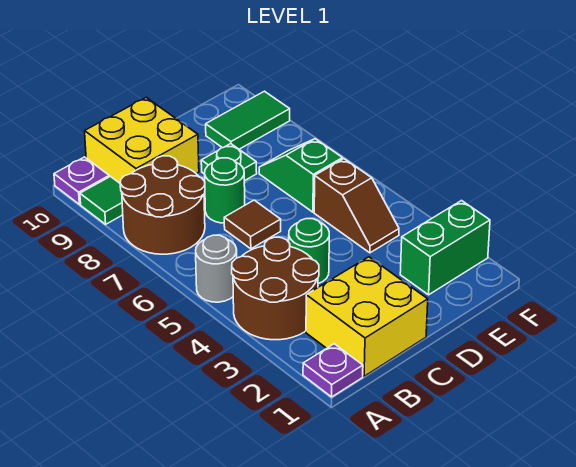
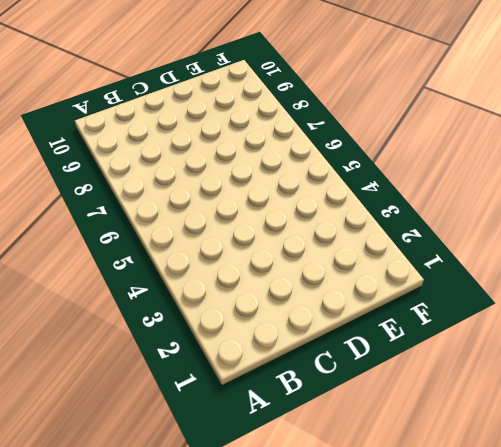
none -> purple 1x1 plate [303,344,363,397]
none -> brown 2x2 round brick [232,237,319,340]
none -> grey 1x1 round brick [196,235,237,302]

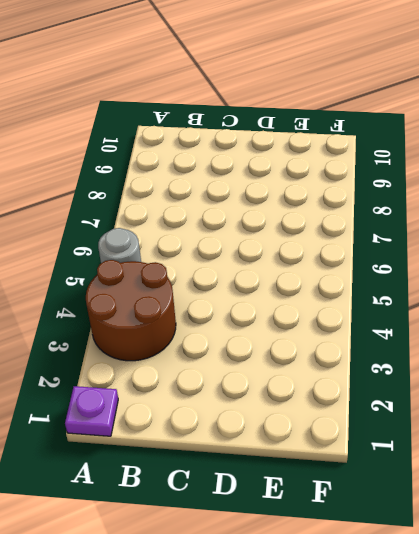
none -> brown 2x2 round brick [120,156,205,254]
none -> green 1x1 tile [80,177,123,224]
none -> purple 1x1 plate [54,157,109,204]

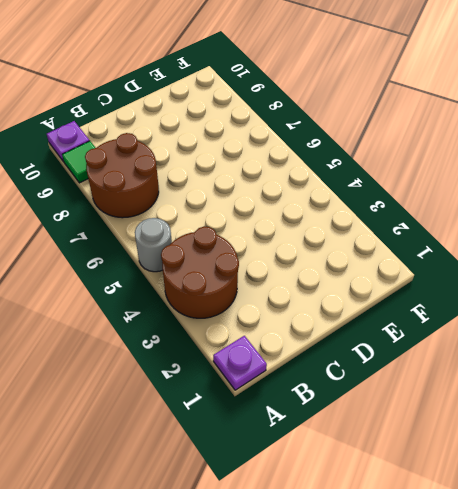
none -> yellow 2x2 brick [306,257,428,376]
none -> yellow 2x2 brick [85,97,199,183]
none -> green 1x1 round brick [289,219,329,284]

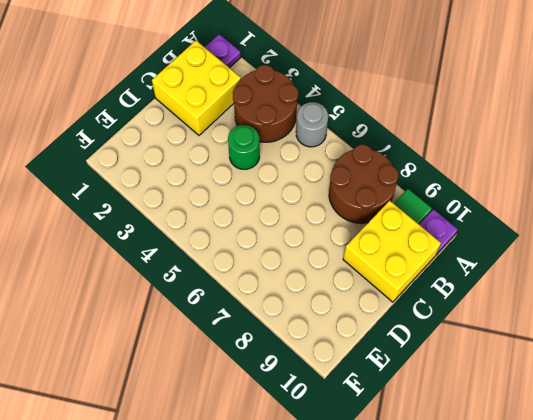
none -> brown 1x1 tile [224,200,281,249]
none -> green 1x1 round brick [205,158,245,223]
none -> green 1x1 plate [201,144,257,181]

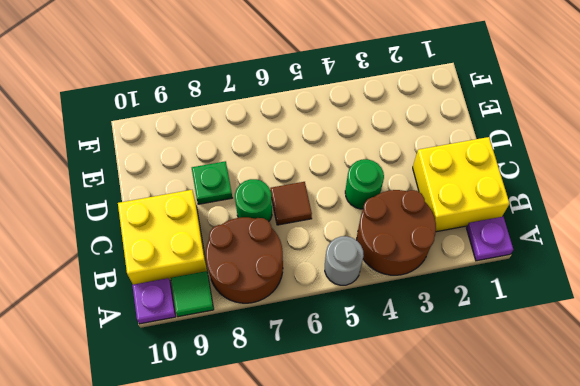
none -> green 1x2 brick [400,201,490,295]
none -> brown 1x2 slope [314,159,399,253]
none -> green 1x2 slope [259,139,343,212]

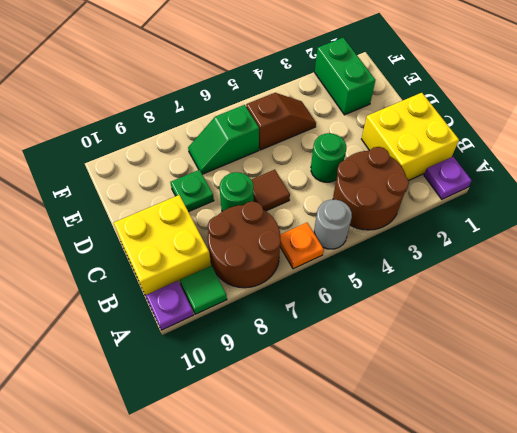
orange 1x1 plate [280,223,324,269] -> none
none -> green 1x2 tile [206,91,290,149]

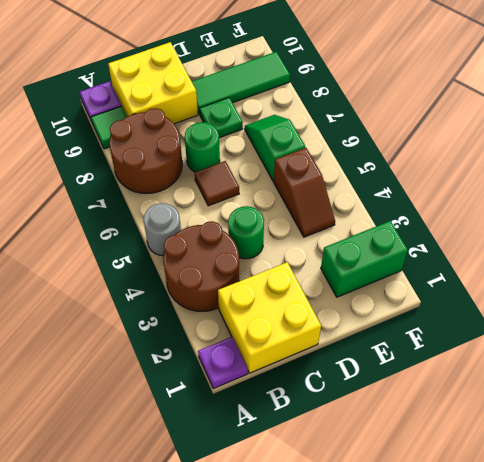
green 1x3 tile [192,52,290,115] -> green 1x2 tile [206,91,290,149]

